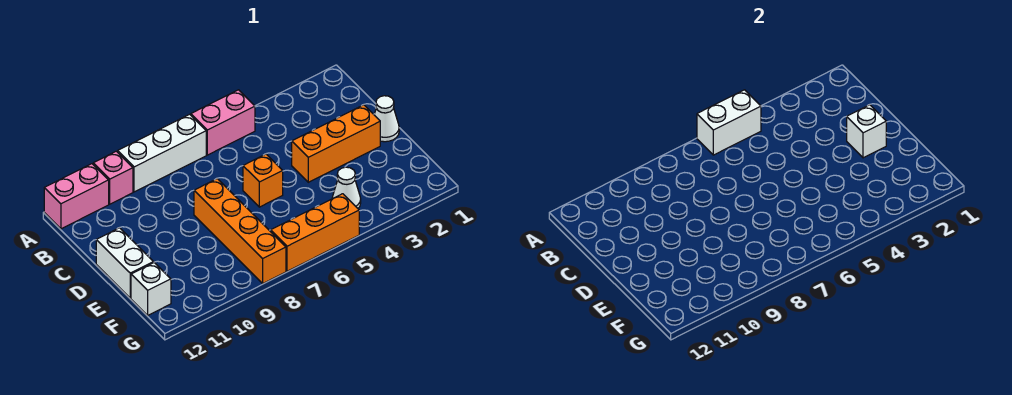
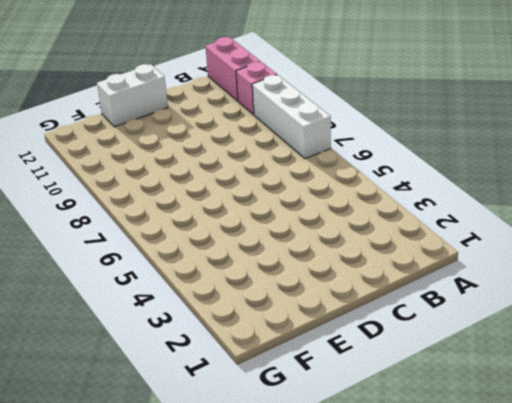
none -> pink 1x2 brick [191,90,255,155]
none -> white 1x1 cone [374,96,399,142]
none -> orange 1x3 brick [292,105,380,182]

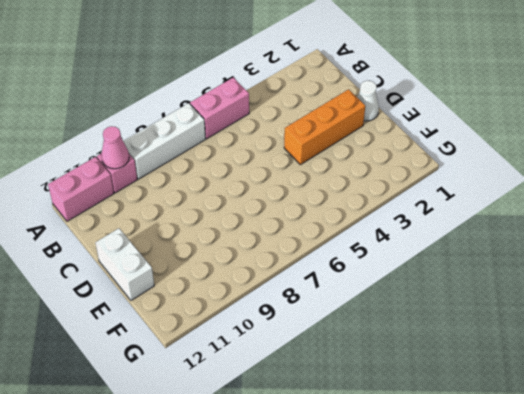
pink 1x1 cone [101,126,129,169] -> none
none -> orange 1x1 brick [243,154,283,207]
none -> orange 1x4 brick [194,179,286,283]
none -> white 1x1 cone [332,167,361,208]

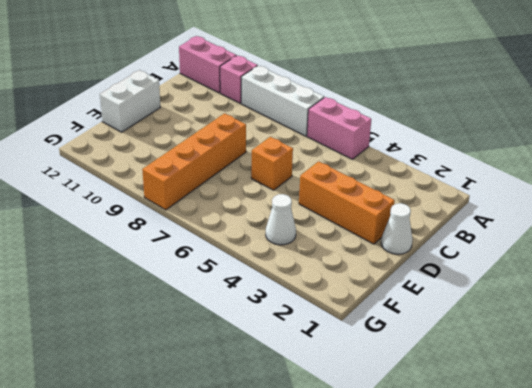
none -> white 1x1 brick [131,263,171,315]
none -> orange 1x3 brick [271,194,359,271]
none -> white 1x2 brick [697,90,761,155]

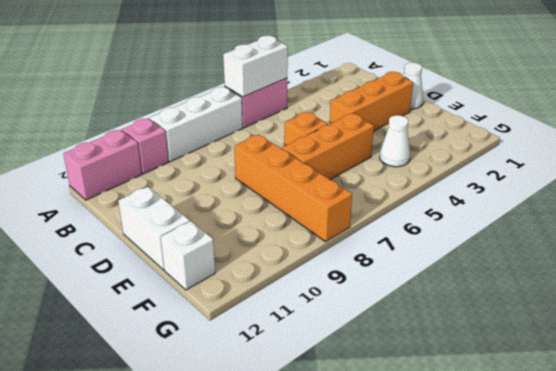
orange 1x3 brick [282,113,374,179] -> orange 1x3 brick moved to [271,194,359,271]
none -> white 1x1 brick [847,105,886,158]

